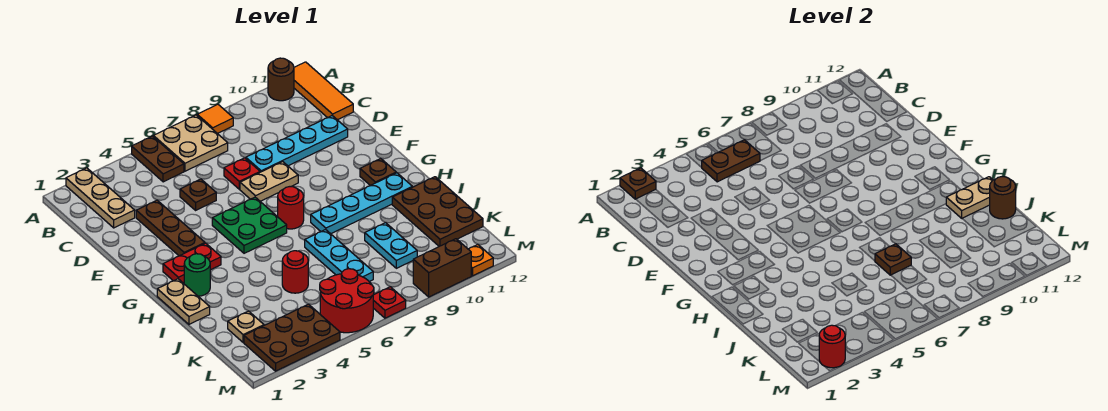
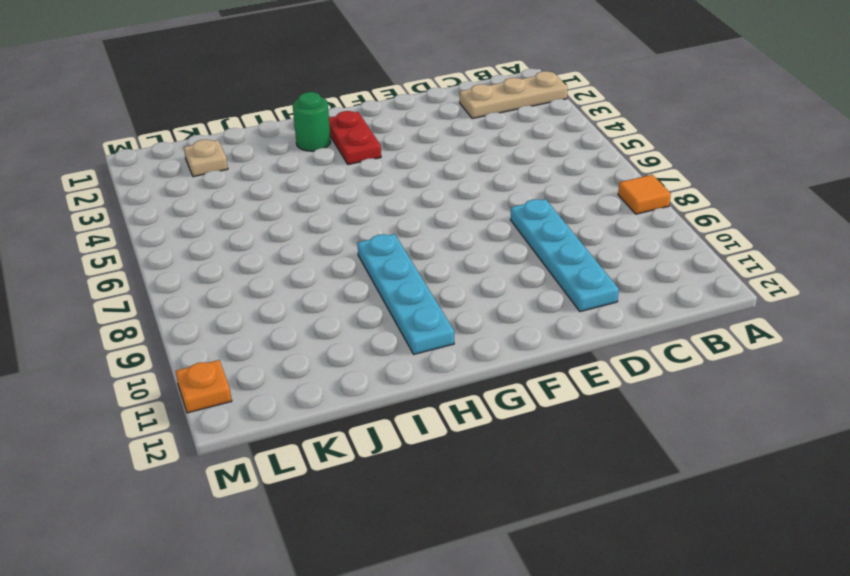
none -> brown 1x2 plate [132,136,184,182]
none -> tan 2x2 plate [153,115,228,171]
none -> brown 1x1 round brick [268,58,294,101]
none -> orange 1x3 tile [294,62,353,120]

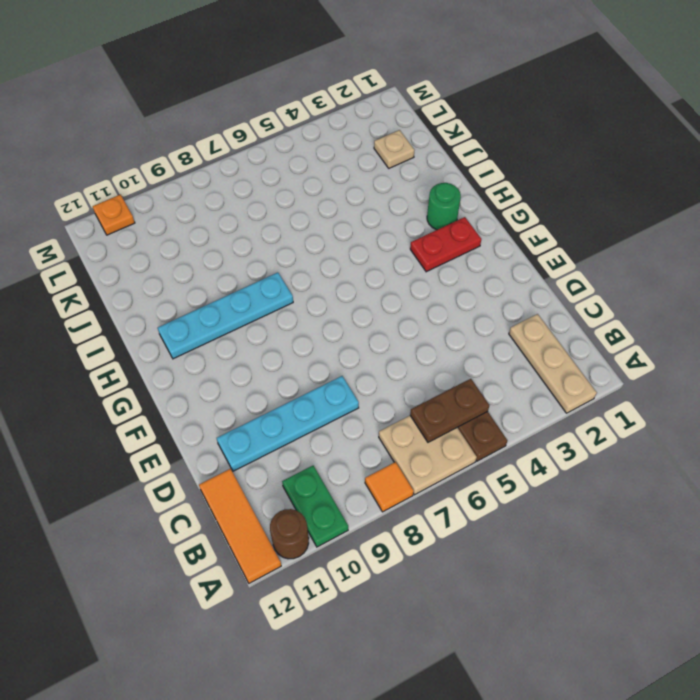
green 1x2 plate [282,466,348,547] -> none
none -> brown 1x3 plate [136,200,205,256]
none -> brown 1x1 plate [180,179,216,210]
none -> red 1x1 plate [224,158,260,189]
none -> tan 1x2 plate [240,162,298,201]

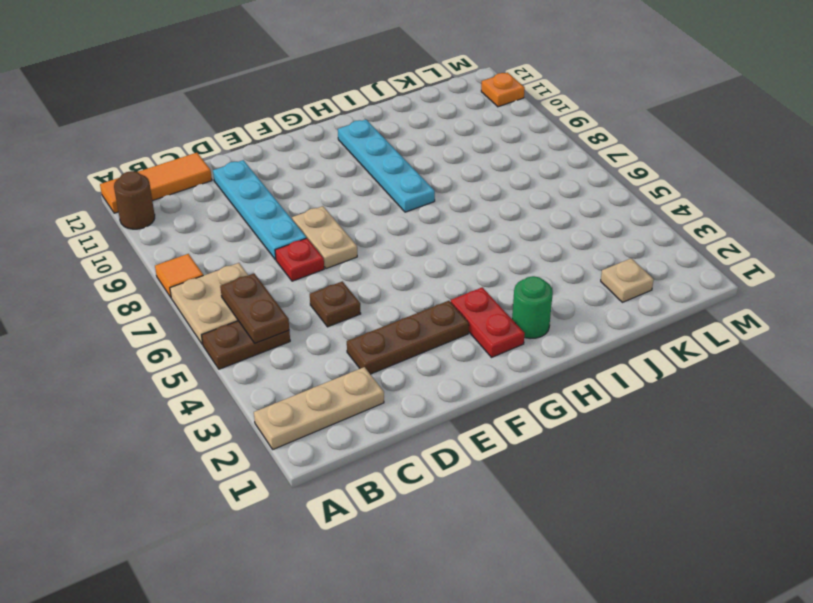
none -> green 2x2 plate [212,197,287,253]
none -> red 1x1 round brick [278,187,304,229]
none -> brown 1x1 plate [360,158,396,186]
none -> tan 1x2 plate [157,279,210,324]

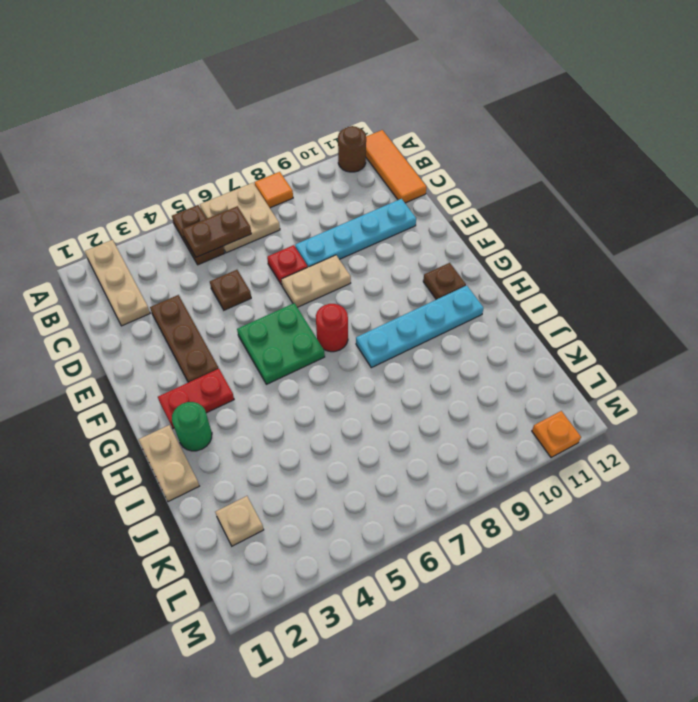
none -> cyan 1x3 plate [305,230,373,282]
none -> brown 2x3 plate [392,177,483,246]
none -> red 1x1 round brick [282,251,308,293]
none -> cyan 1x2 plate [365,223,417,268]

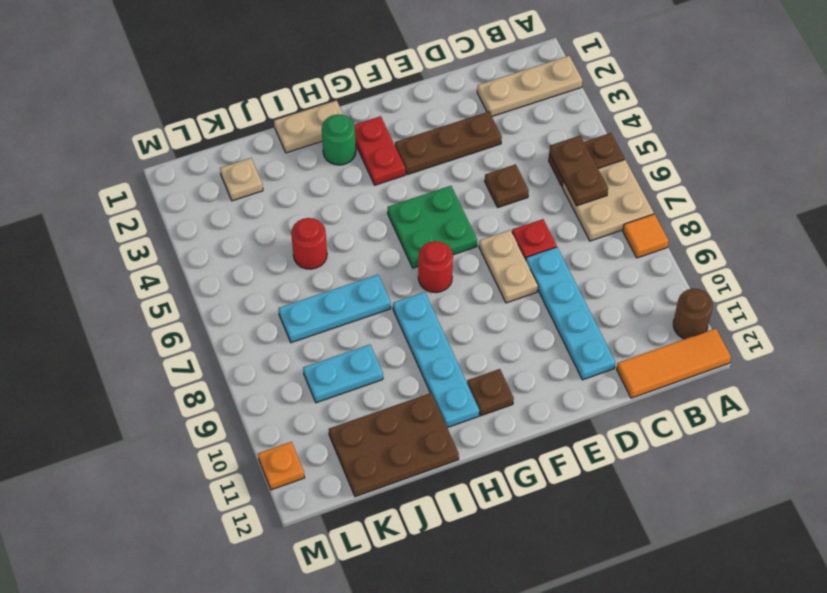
none -> brown 2x3 plate [244,304,340,371]
none -> red 2x2 round brick [320,269,374,333]
none -> red 1x1 plate [373,287,406,318]
none -> brown 1x2 brick [413,239,471,297]

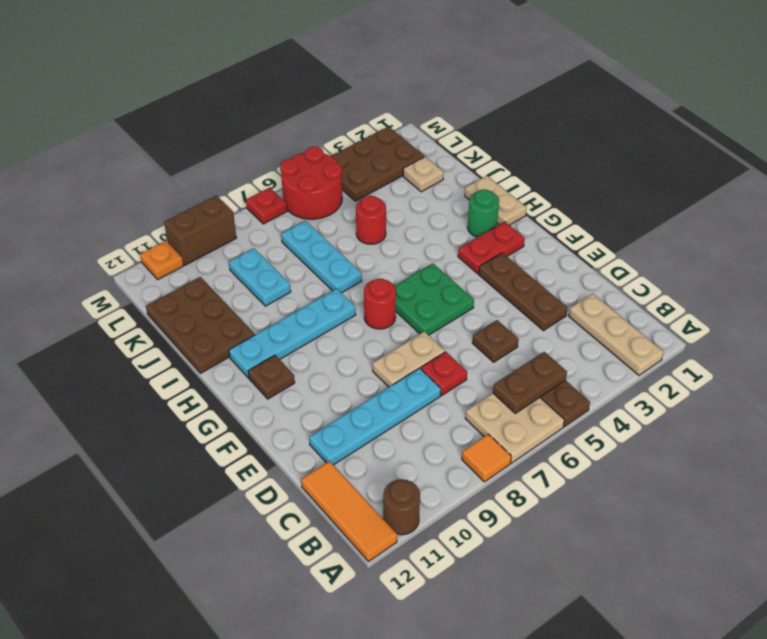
none -> brown 1x1 plate [620,168,656,199]
none -> tan 1x2 plate [946,177,993,218]
none -> brown 1x1 plate [875,244,911,275]
none -> brown 1x1 round brick [990,177,1016,219]

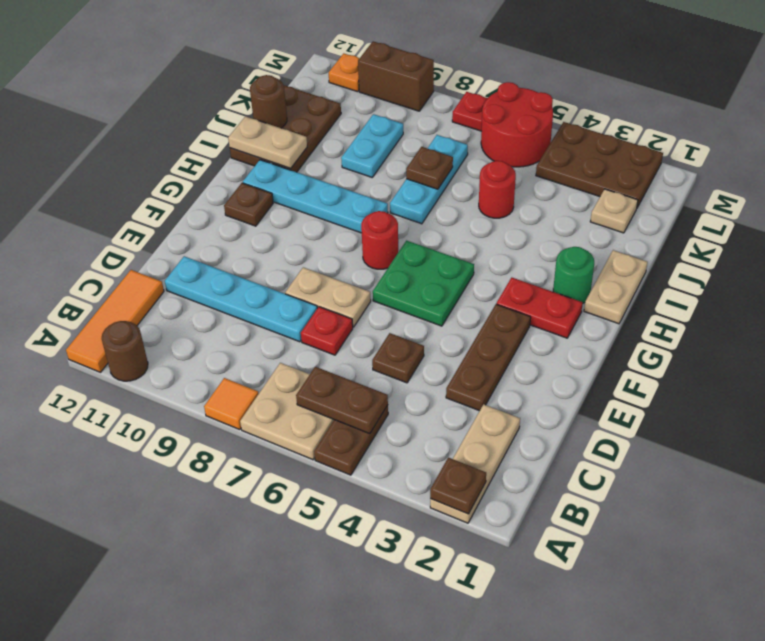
none -> red 1x1 round brick [819,325,845,368]

